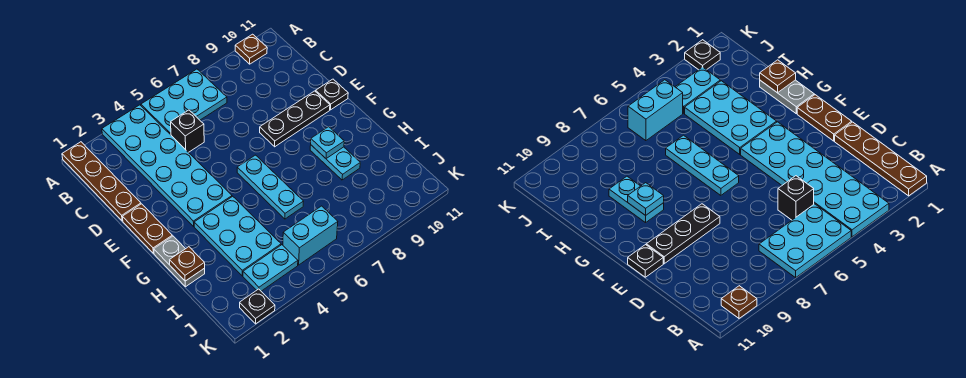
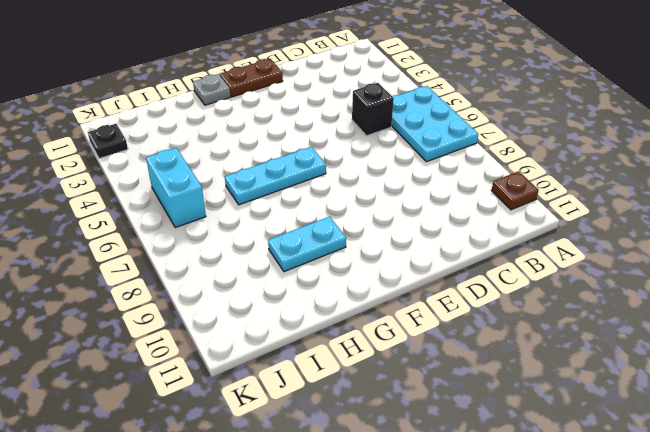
grey 1x1 plate [193,74,230,105] -> grey 1x2 plate [154,236,205,287]
none -> brown 1x4 plate [62,142,141,221]
none -> cyan 2x6 plate [102,105,232,226]
none -> black 1x3 plate [260,91,330,147]

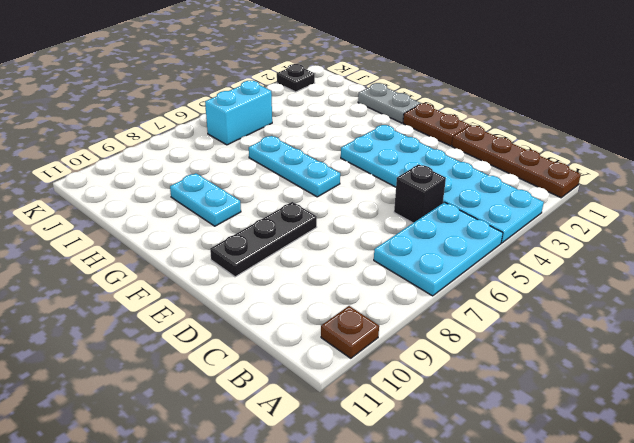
none -> black 1x1 plate [316,79,348,110]
none -> cyan 2x3 plate [194,196,281,276]
none -> cyan 1x2 plate [243,245,298,291]

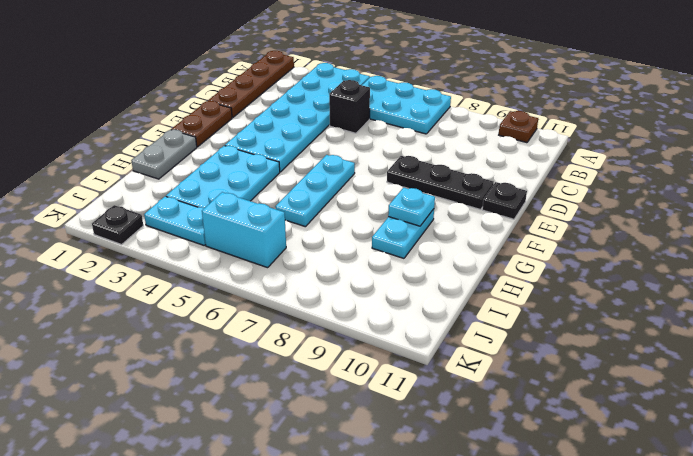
none -> brown 1x1 plate [170,247,205,281]

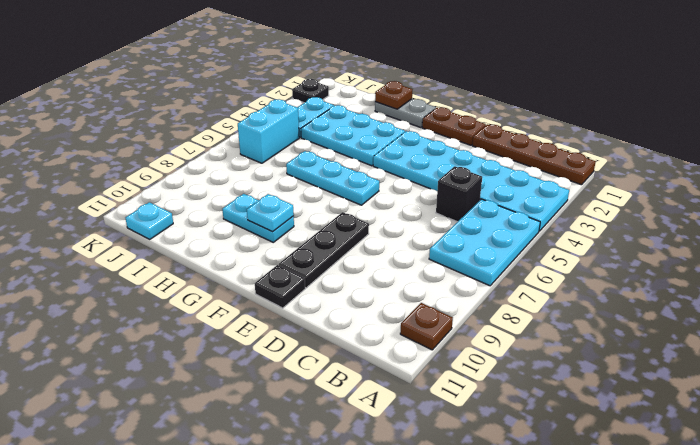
cyan 1x1 plate [126,202,173,239] -> none

